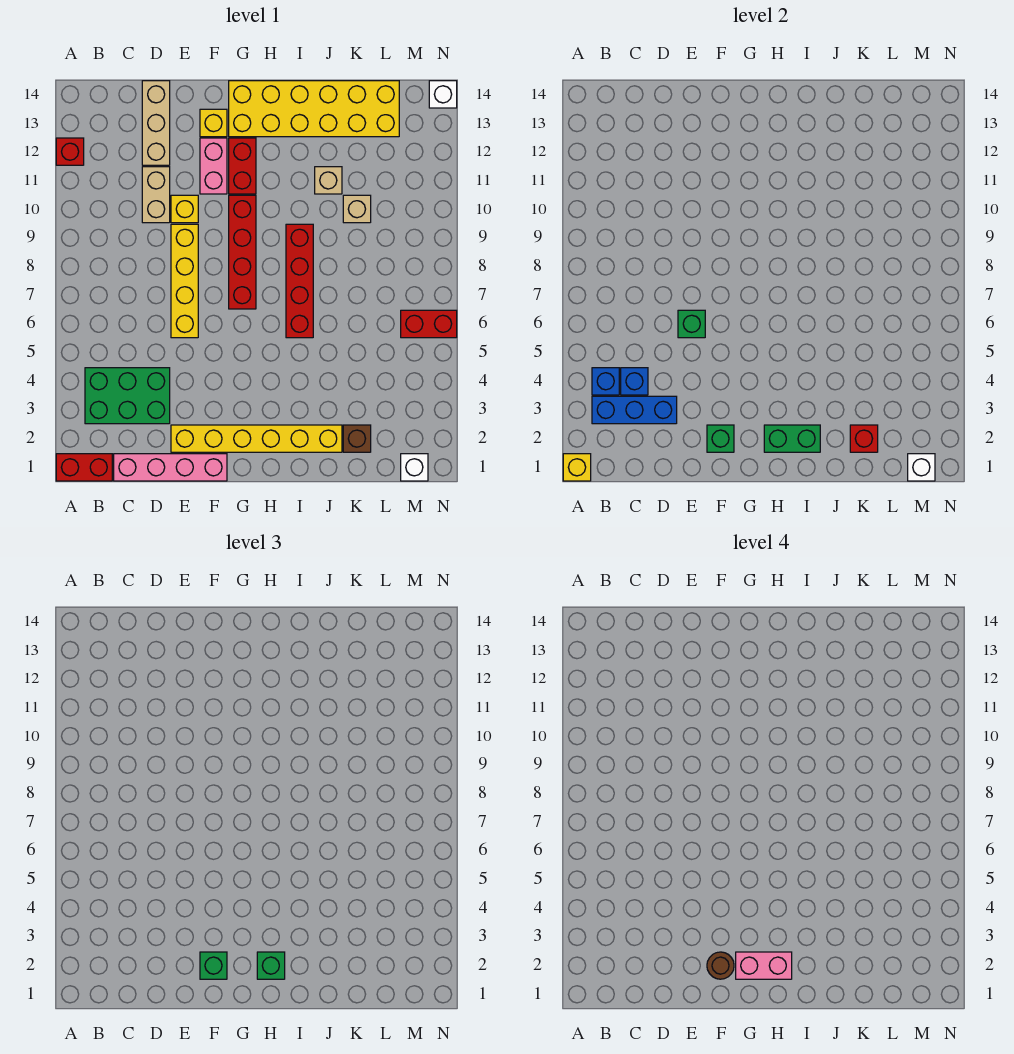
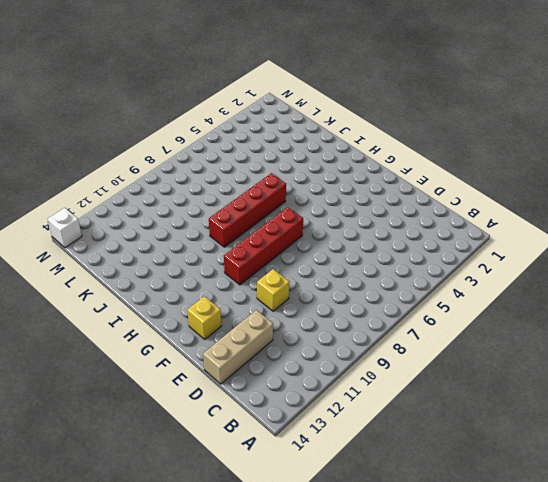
none -> red 1x2 brick [56,454,112,481]
none -> red 1x1 brick [56,138,84,165]
none -> green 2x3 brick [85,368,170,424]
none -> pink 1x4 brick [114,454,227,481]

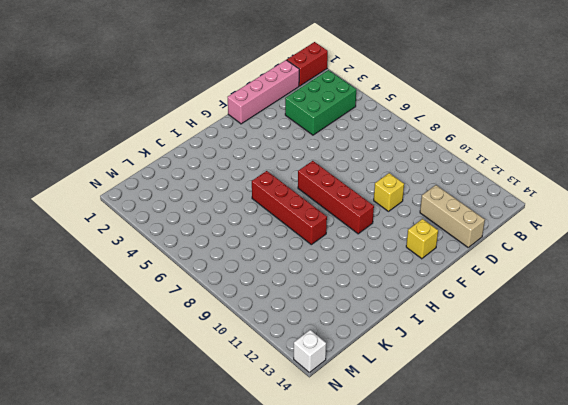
none -> red 1x1 brick [56,138,84,165]
none -> tan 1x2 brick [142,167,170,223]
none -> yellow 1x6 brick [171,425,342,452]
none -> yellow 1x4 brick [171,224,198,338]

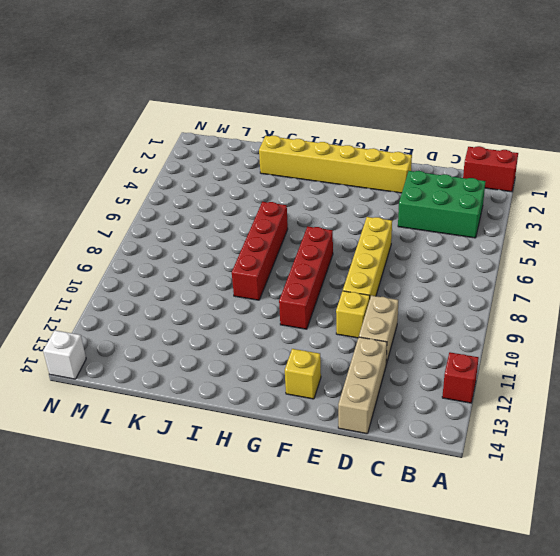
none -> pink 1x4 brick [114,454,227,481]
none -> pink 1x2 brick [200,138,227,194]
none -> red 1x2 brick [229,138,256,194]
none -> yellow 2x6 brick [229,81,399,137]

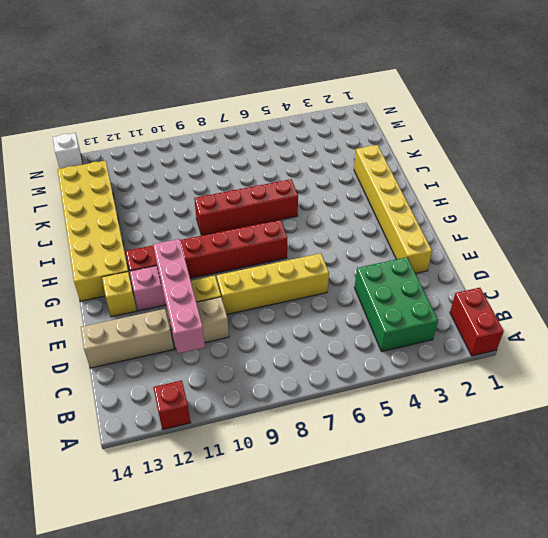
pink 1x4 brick [153,239,205,353] -> pink 1x4 brick moved to [114,454,227,481]
none -> tan 1x1 brick [315,167,342,194]
none -> brown 1x1 brick [343,425,371,452]
none -> tan 1x1 brick [343,195,371,223]
none -> white 1x1 brick [401,454,428,481]

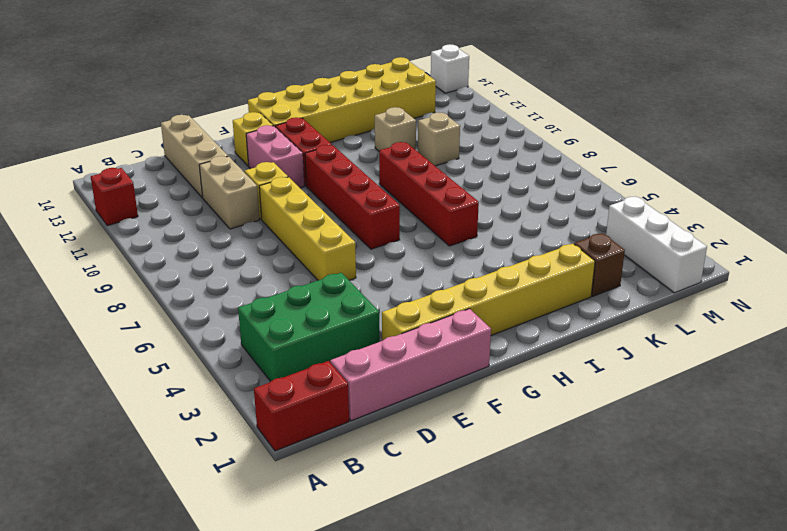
white 1x3 brick [606,196,707,293] -> white 1x1 brick [401,454,428,481]
none -> red 1x2 brick [401,310,457,338]
none -> yellow 1x1 brick [563,454,591,481]
none -> blue 1x3 brick [592,396,677,424]
none -> blue 1x1 brick [592,368,619,395]

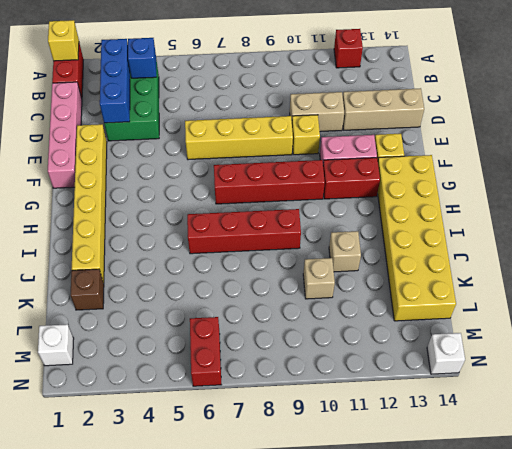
none -> blue 1x1 brick [621,368,648,395]
none -> green 1x1 brick [678,310,705,338]
none -> green 1x1 brick [707,425,734,452]
none -> green 1x2 brick [764,425,820,452]

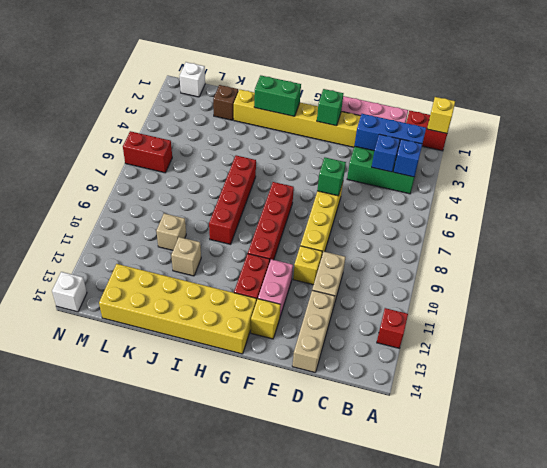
none -> red 1x1 brick [850,425,878,452]
none -> white 1x1 brick [908,454,935,481]
none -> green 1x1 brick [200,952,227,979]
none -> green 1x1 brick [257,952,285,979]

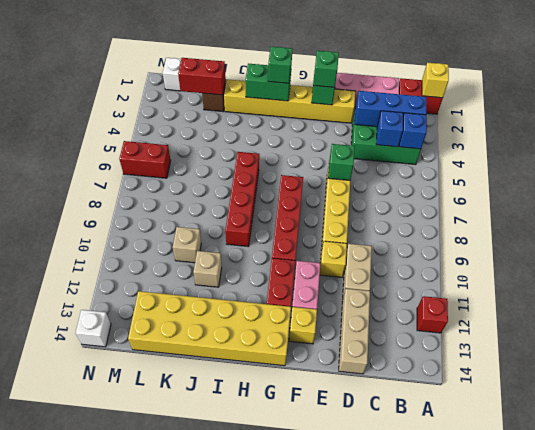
red 1x2 brick [178,58,226,95] -> red 1x1 brick [850,425,878,452]
none -> white 1x1 brick [908,454,935,481]
none -> brown 1x1 round brick [707,952,734,979]
none -> pink 1x2 brick [736,952,792,979]

